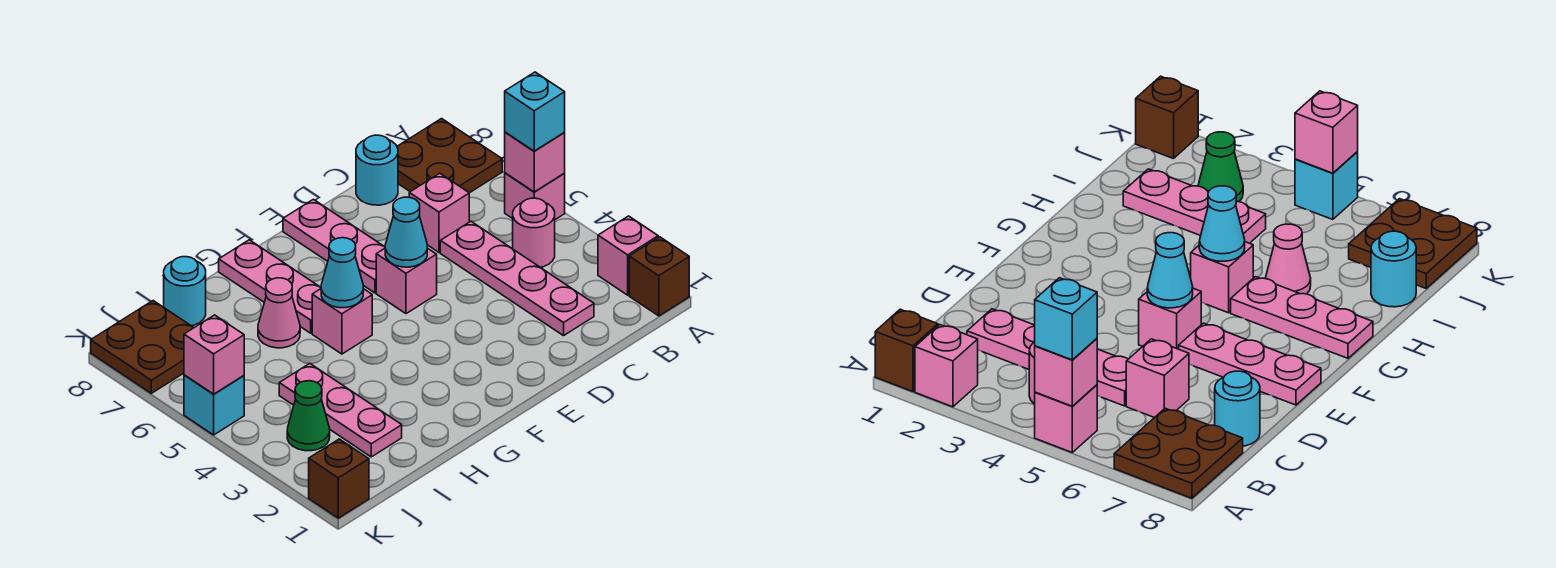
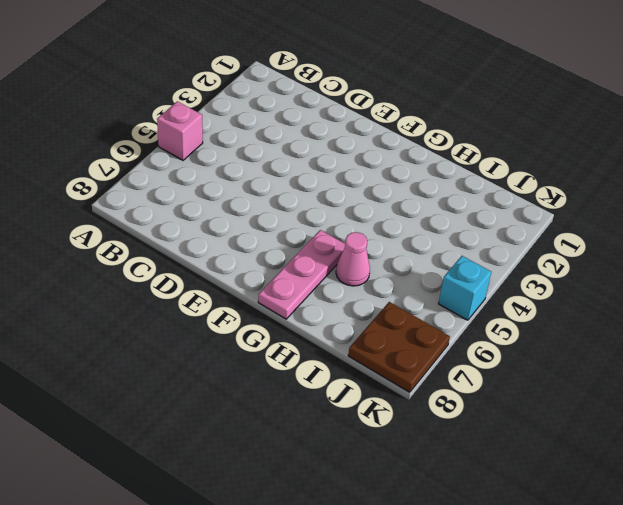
none -> brown 1x1 brick [629,237,689,316]
none -> pink 1x1 brick [598,216,658,295]
none -> brown 2x2 plate [397,119,502,193]

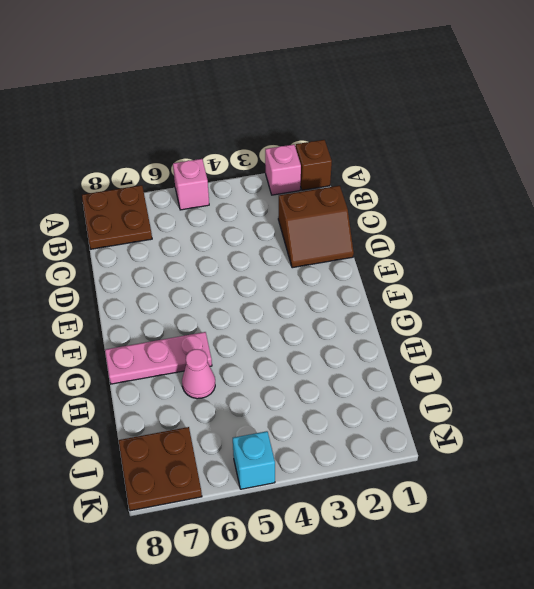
brown 2x2 slope [278,186,354,268] -> pink 1x4 plate [440,221,594,336]
none -> pink 1x1 round brick [513,198,555,267]
none -> pink 1x1 brick [409,173,469,252]
none -> cyan 1x1 round brick [356,135,398,205]

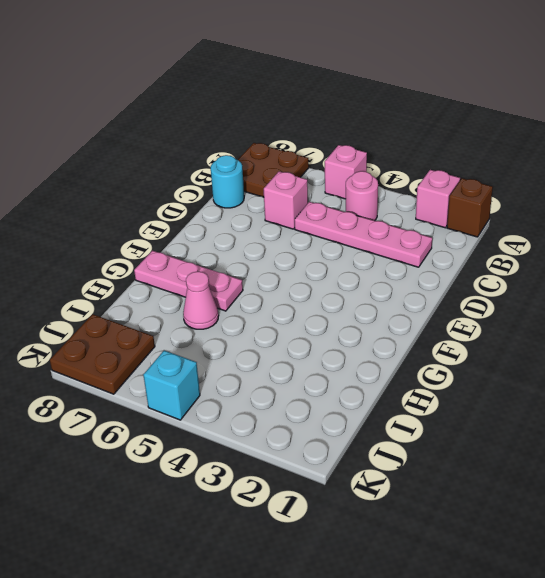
none -> pink 1x1 brick [376,248,437,314]
none -> pink 1x3 plate [283,199,385,293]
none -> pink 1x1 brick [312,289,372,354]

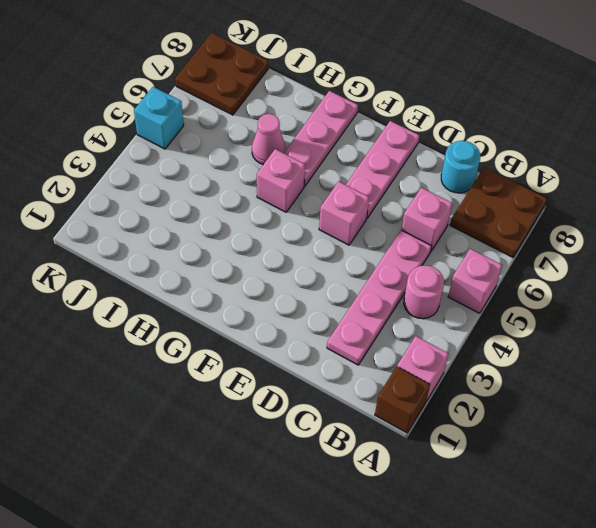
none -> pink 1x3 plate [279,364,402,457]
none -> cyan 1x1 round brick [164,257,206,326]
none -> green 1x1 cone [287,381,330,451]

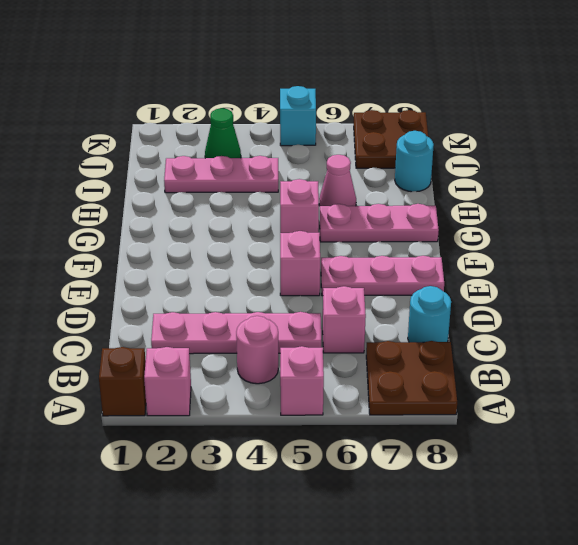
none -> brown 1x1 brick [309,439,369,518]
none -> pink 1x1 brick [505,132,565,192]
none -> cyan 1x1 cone [385,197,427,267]

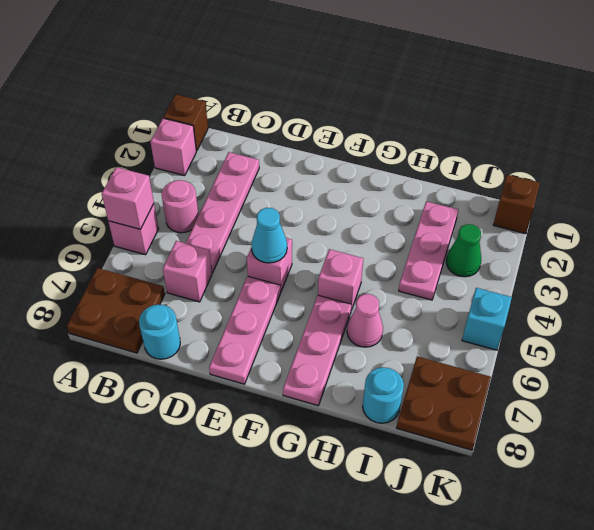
none -> cyan 1x1 cone [321,238,363,308]
none -> pink 1x1 brick [184,315,244,394]
none -> cyan 1x1 brick [505,72,565,151]

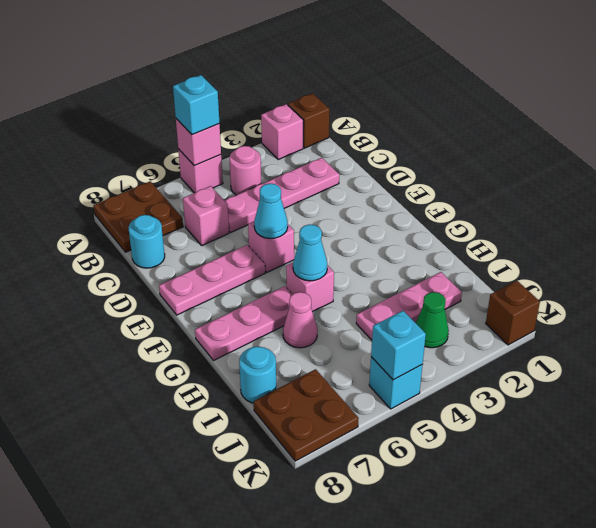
cyan 1x1 brick [371,311,426,380] -> pink 1x1 brick [184,315,244,394]

